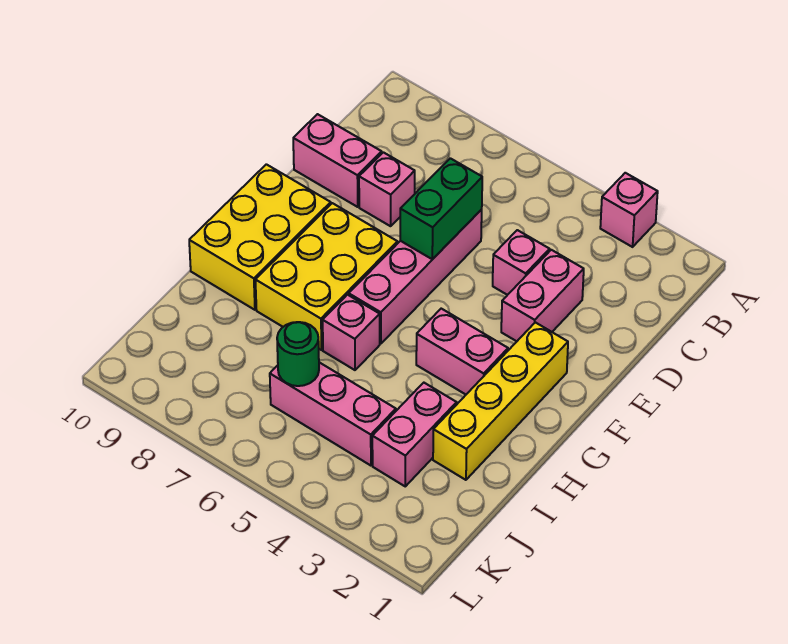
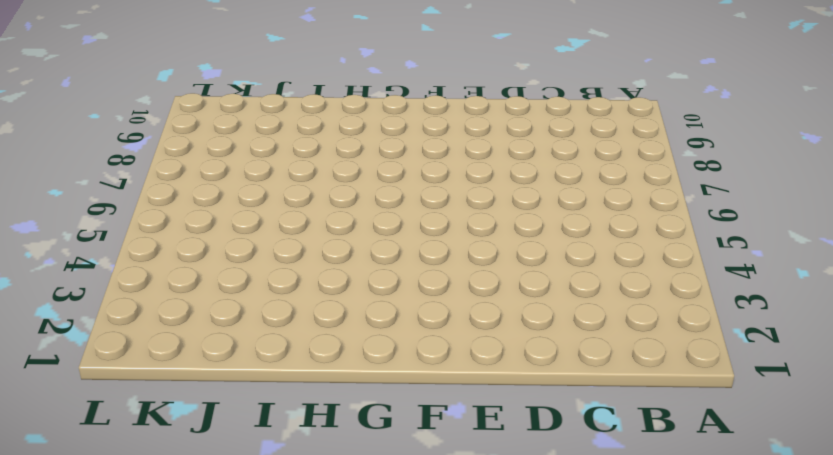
none -> pink 1x1 brick [600,173,658,247]
none -> pink 1x2 brick [501,250,584,341]
none -> pink 1x1 brick [493,230,550,295]

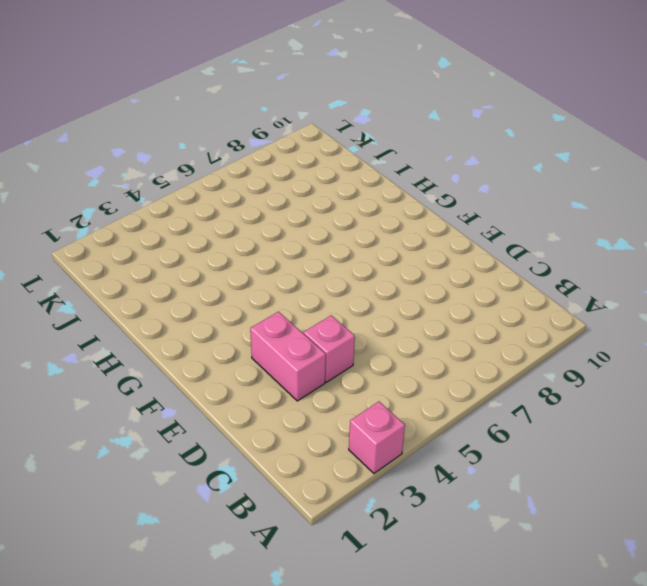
none -> pink 1x4 brick [349,210,482,344]
none -> pink 1x1 brick [359,152,415,226]
none -> pink 1x2 brick [293,114,382,207]

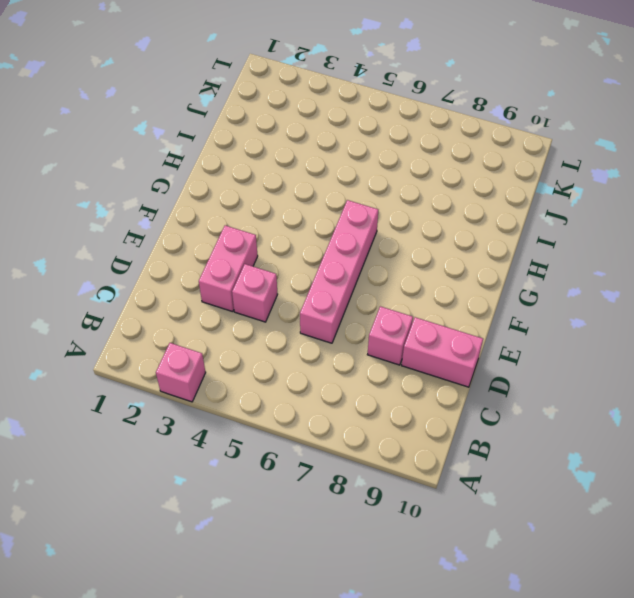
none -> yellow 1x4 brick [433,322,568,480]
none -> yellow 2x3 brick [256,203,397,350]
none -> yellow 2x3 brick [189,164,331,310]

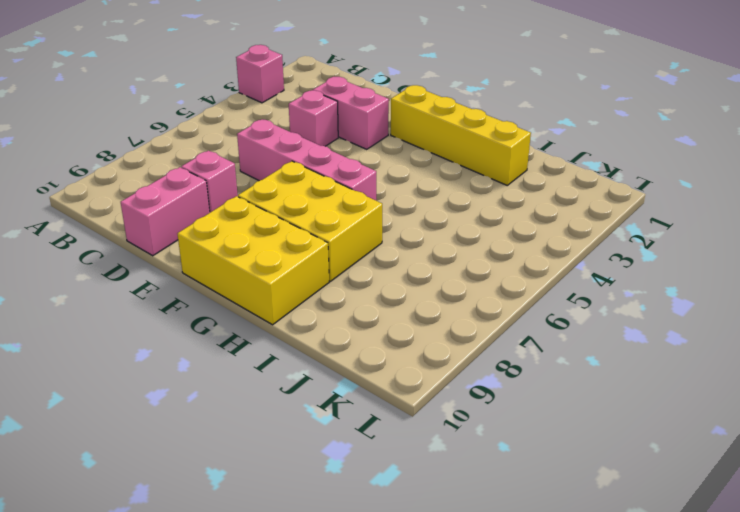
none -> pink 1x2 brick [416,309,508,394]
none -> pink 1x1 brick [323,295,380,370]
none -> pink 1x2 brick [372,383,457,486]

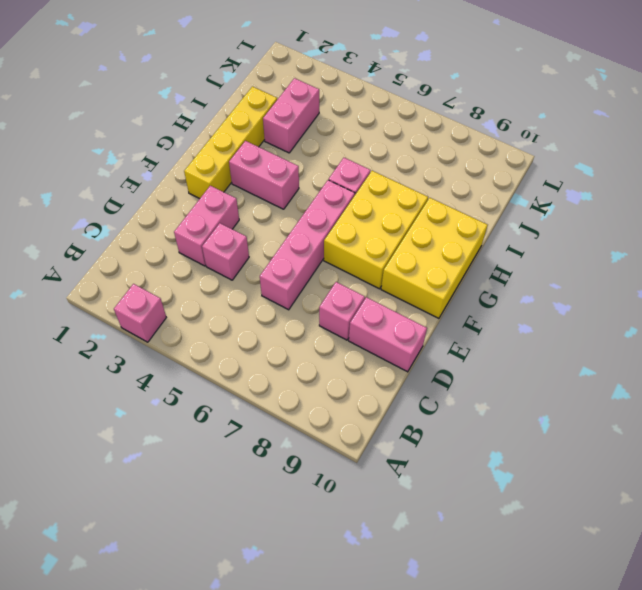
none -> pink 1x3 brick [270,362,396,466]
none -> green 1x2 brick [400,158,482,259]
none -> green 1x1 round brick [277,322,319,386]

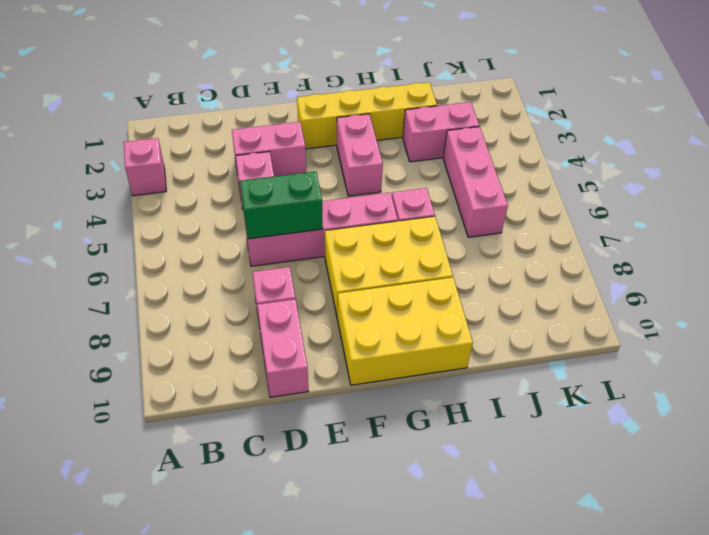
none -> green 1x1 round brick [277,322,319,386]

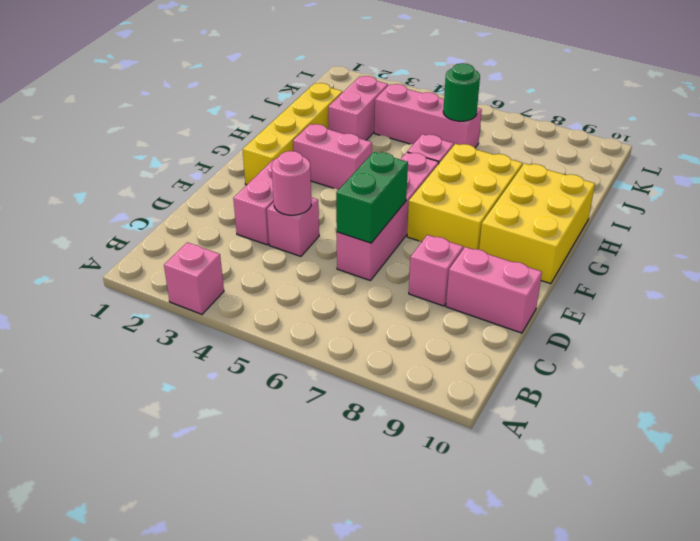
pink 1x1 round brick [272,151,311,215] -> none

